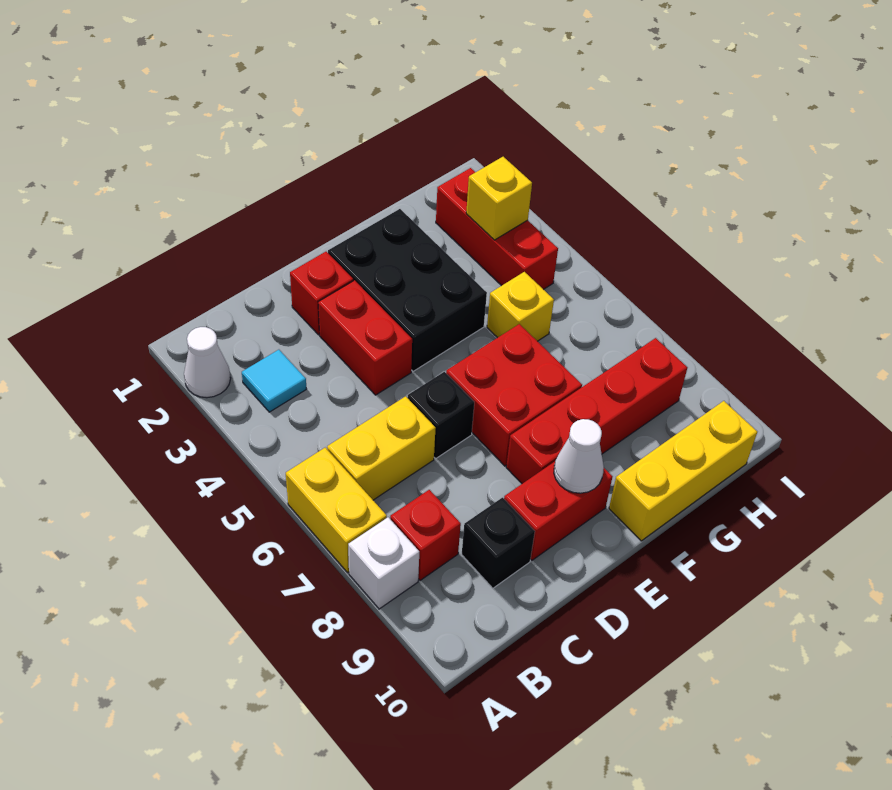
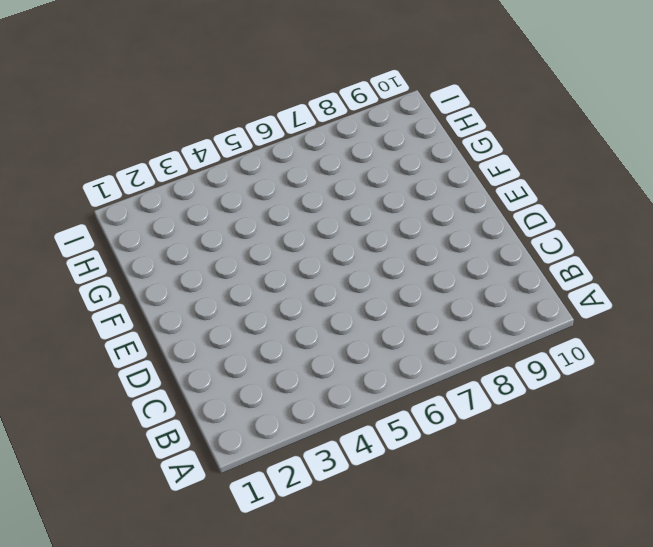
none -> white 1x1 cone [184,327,231,398]
none -> yellow 1x2 brick [286,448,387,573]
none -> white 1x1 brick [348,517,419,609]

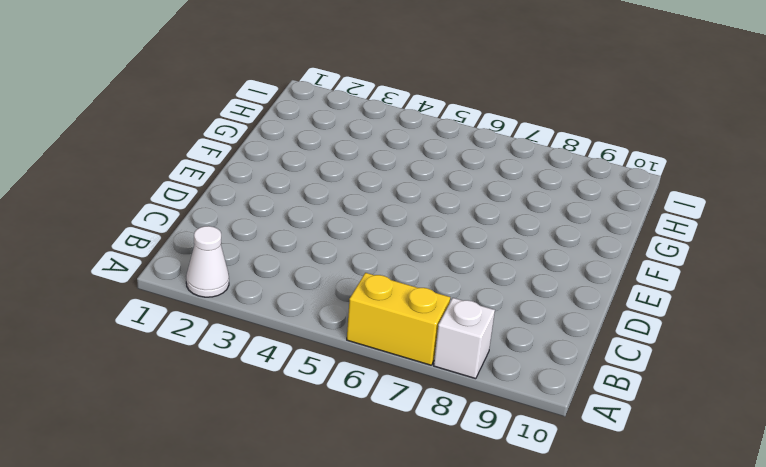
none -> cyan 1x1 tile [242,350,306,412]
none -> yellow 1x2 brick [327,396,436,500]
none -> red 1x1 brick [390,490,461,580]

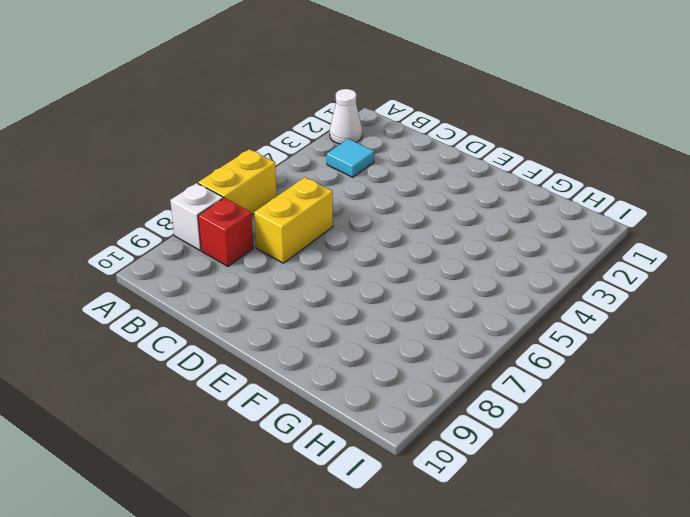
yellow 1x2 brick [254,177,333,263] -> yellow 1x2 brick turned to [327,396,436,500]
none -> black 1x1 brick [462,498,535,588]
none -> red 1x1 brick [290,252,353,335]
none -> red 1x2 brick [318,280,412,395]

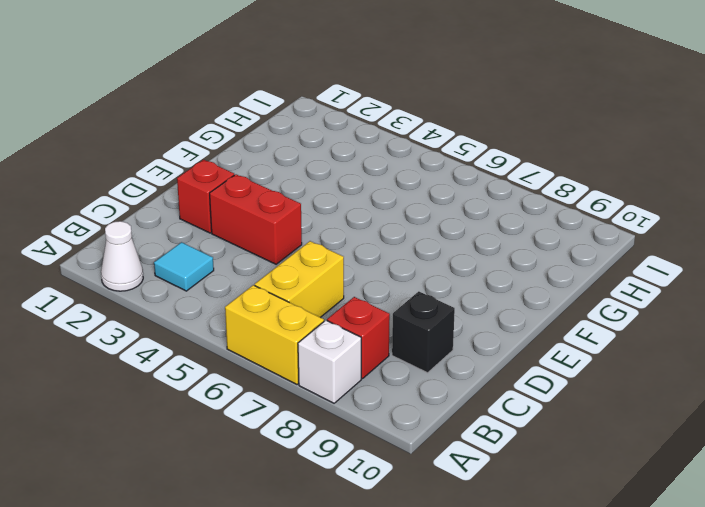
none -> black 1x1 brick [407,372,474,458]
none -> red 1x2 brick [504,462,612,560]
none -> black 2x3 brick [328,209,487,371]

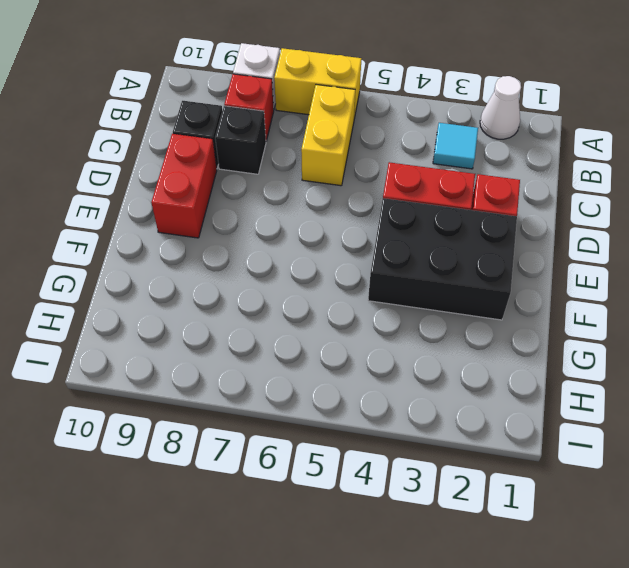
black 1x1 brick [215,106,266,174] -> black 1x1 brick moved to [407,372,474,458]
none -> red 2x2 brick [446,324,582,466]
none -> red 1x4 brick [506,338,687,484]
none -> yellow 1x3 brick [609,401,757,541]

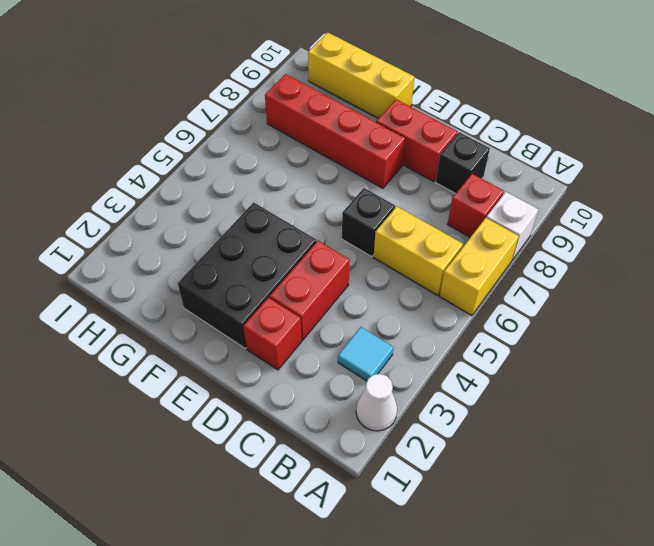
none -> red 2x2 brick [446,324,582,466]
none -> yellow 1x1 brick [487,272,554,341]
none -> red 1x3 brick [436,168,558,289]

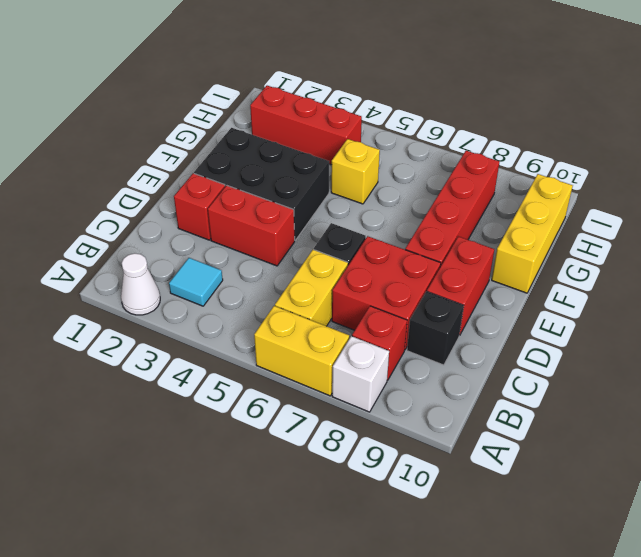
red 2x2 brick [332,236,441,349] -> red 2x2 brick moved to [446,324,582,466]
none -> white 1x1 cone [554,419,604,493]
none -> yellow 1x1 brick [466,157,532,240]

